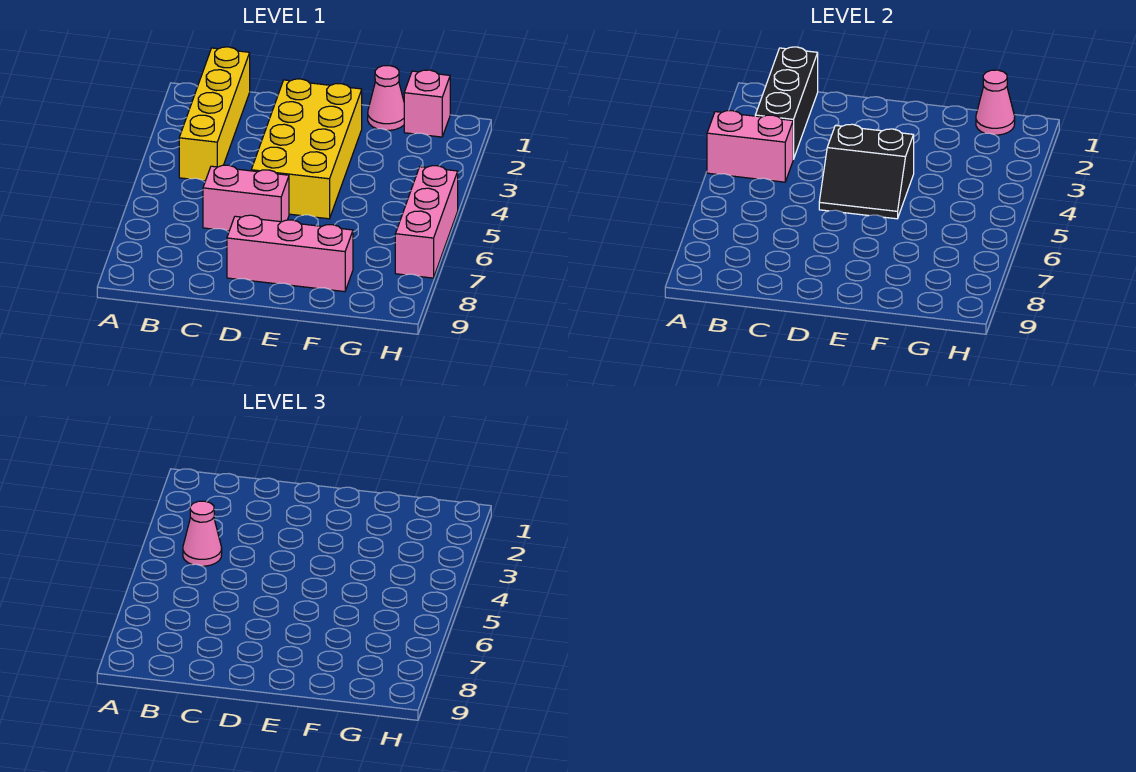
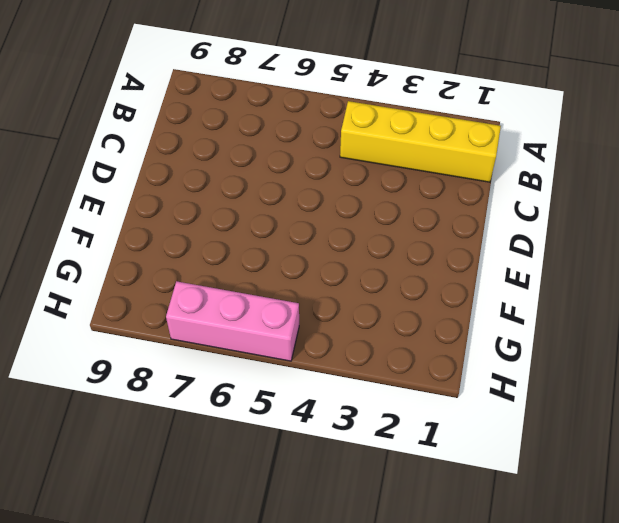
none -> pink 1x2 brick [203,165,289,231]
none -> yellow 2x4 brick [251,79,362,219]
none -> pink 1x3 brick [227,215,353,292]

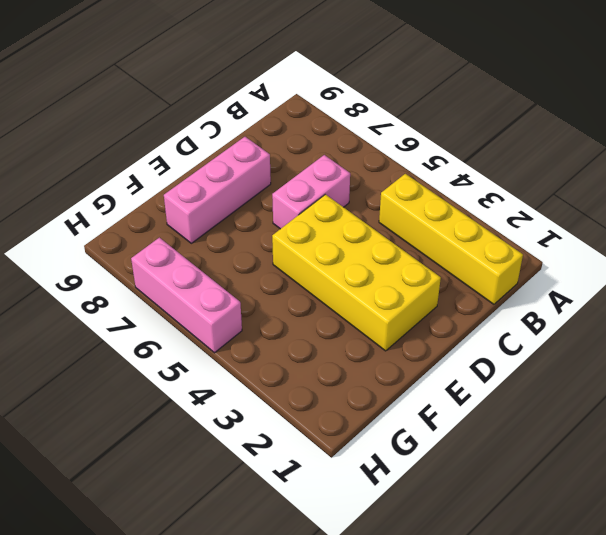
none -> pink 1x1 cone [368,66,404,130]
none -> pink 1x1 brick [404,70,450,137]
none -> pink 1x2 brick [707,111,793,182]

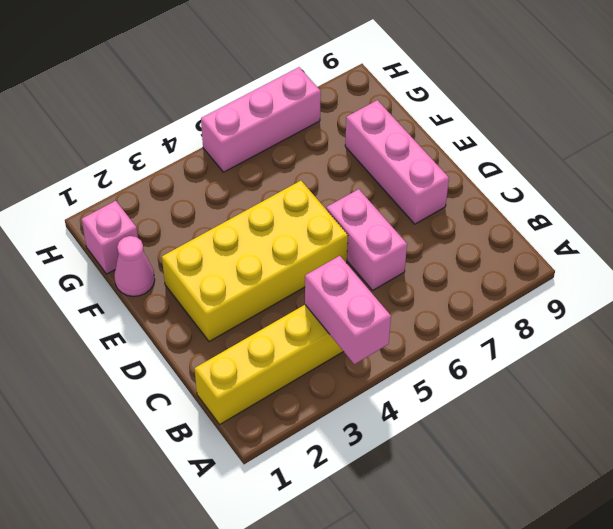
none -> black 1x3 brick [755,47,818,159]
none -> black 2x2 slope [819,124,914,219]
none -> pink 1x1 cone [976,70,1015,135]

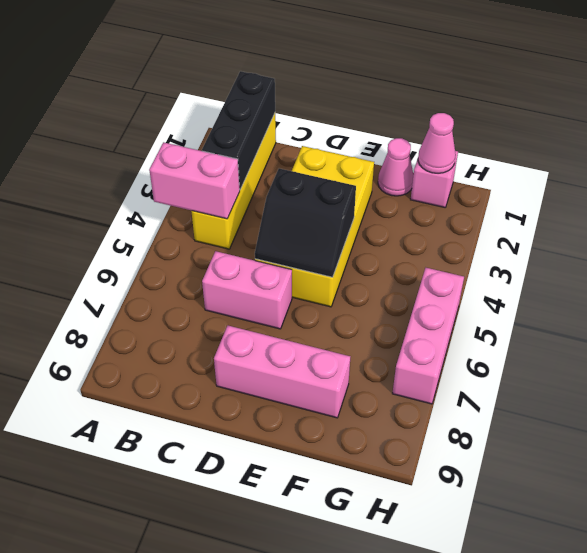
none -> pink 1x1 cone [183,501,222,566]

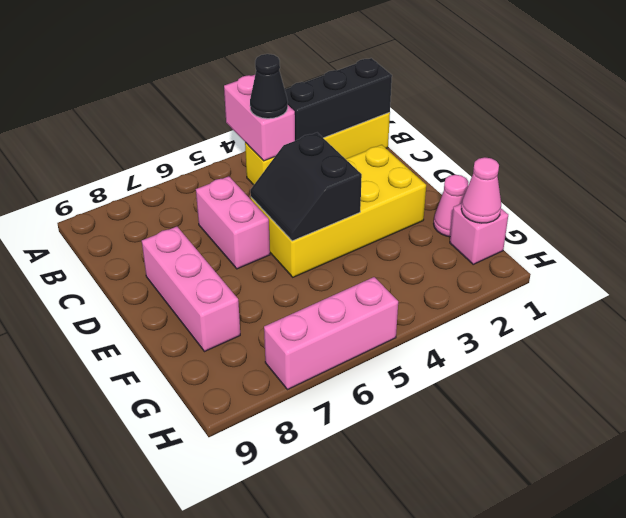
black 1x1 cone [250,54,288,119] -> pink 1x1 cone [183,501,222,566]

